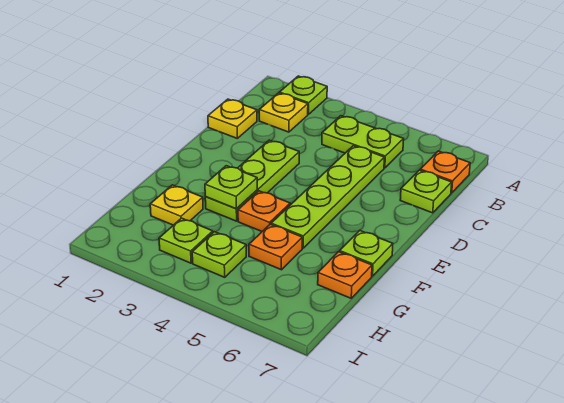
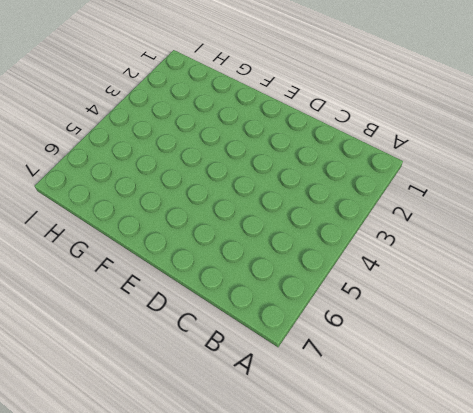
none -> lime 1x1 plate [279,76,327,114]
none -> yellow 1x1 plate [259,93,308,132]
none -> lime 1x2 plate [322,116,404,168]

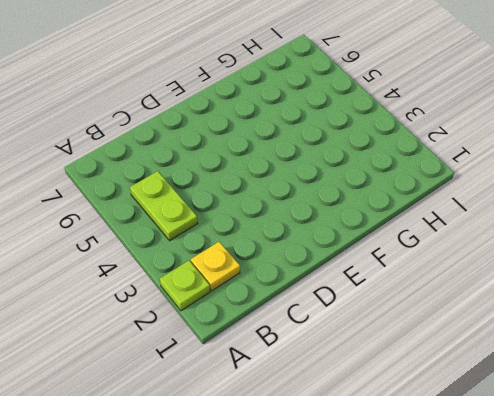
none -> orange 1x1 plate [420,151,470,193]
none -> yellow 1x1 plate [208,99,257,138]
none -> lime 1x4 plate [271,146,384,248]

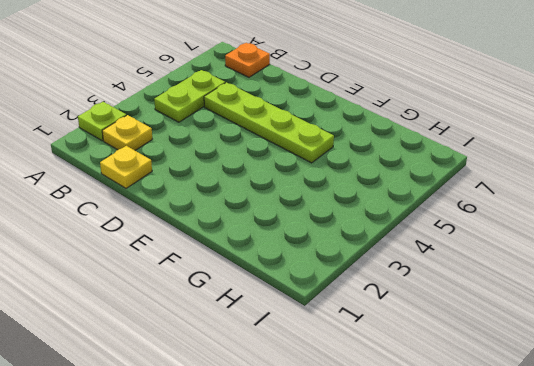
none -> lime 1x1 plate [400,170,452,213]
none -> lime 1x3 plate [205,140,299,221]
none -> orange 1x1 plate [238,191,290,231]

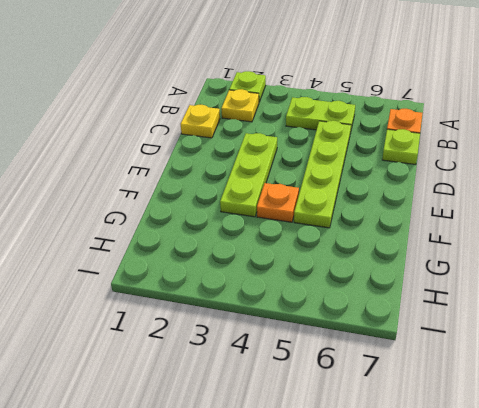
none -> lime 1x1 plate [340,231,393,276]
none -> yellow 1x1 plate [150,185,203,225]
none -> orange 1x1 plate [249,224,302,270]

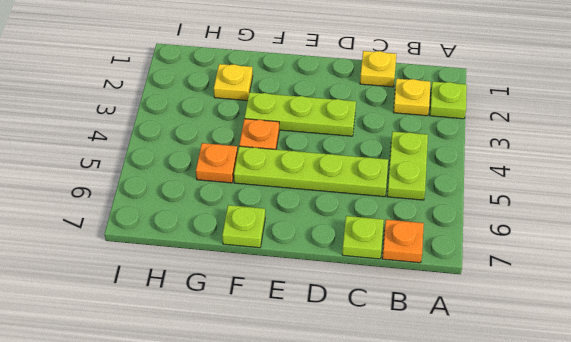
none -> orange 1x1 plate [318,252,372,298]
none -> lime 1x1 plate [159,218,213,263]
none -> lime 1x1 plate [192,232,246,277]

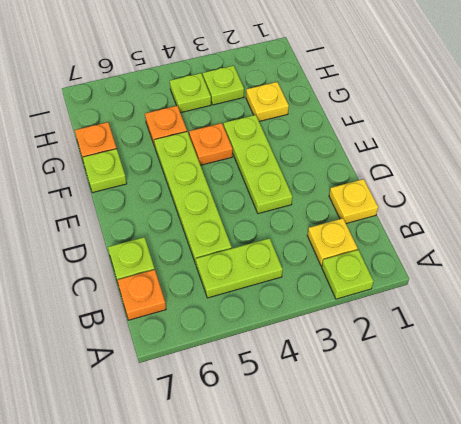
none -> lime 1x1 plate [205,166,257,209]

